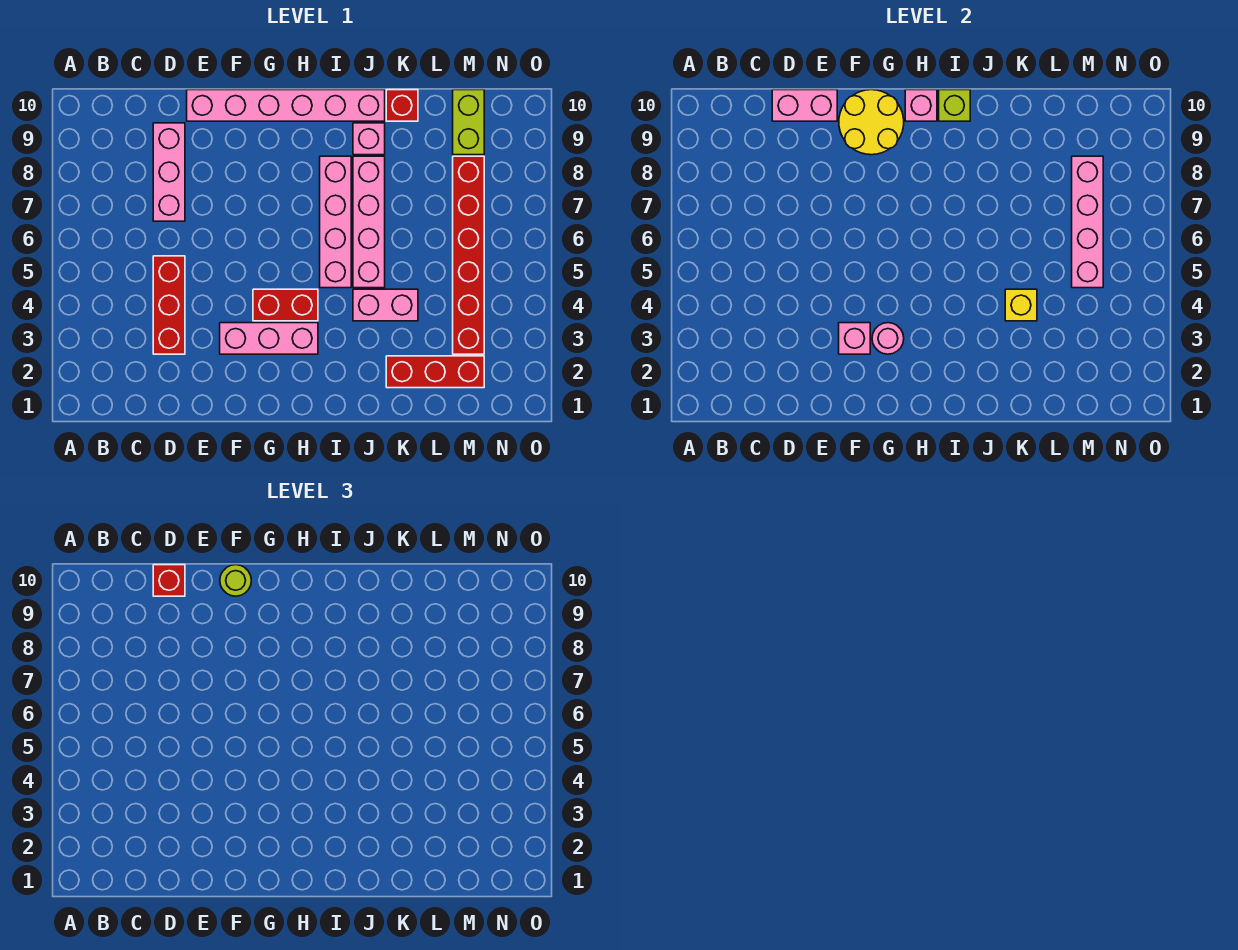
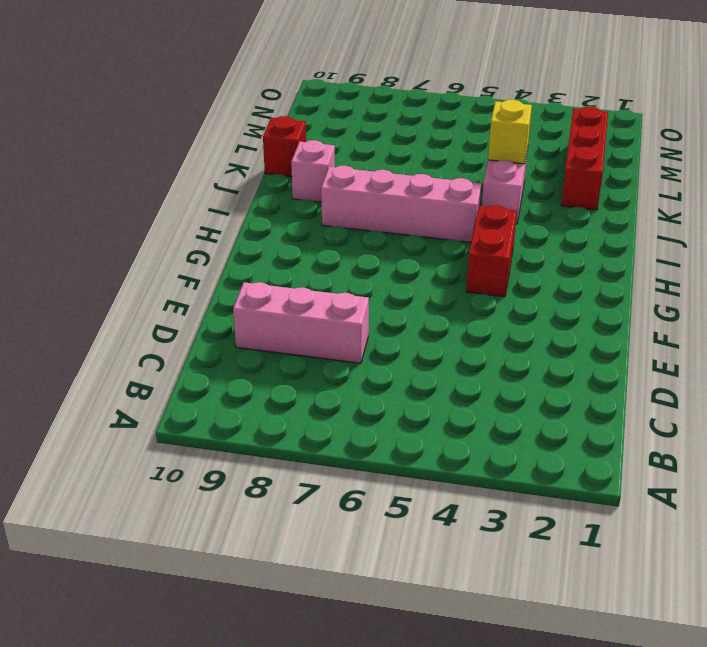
none -> red 1x3 brick [153,256,185,354]
none -> pink 1x6 brick [187,90,385,121]
none -> pink 1x3 brick [220,323,318,354]

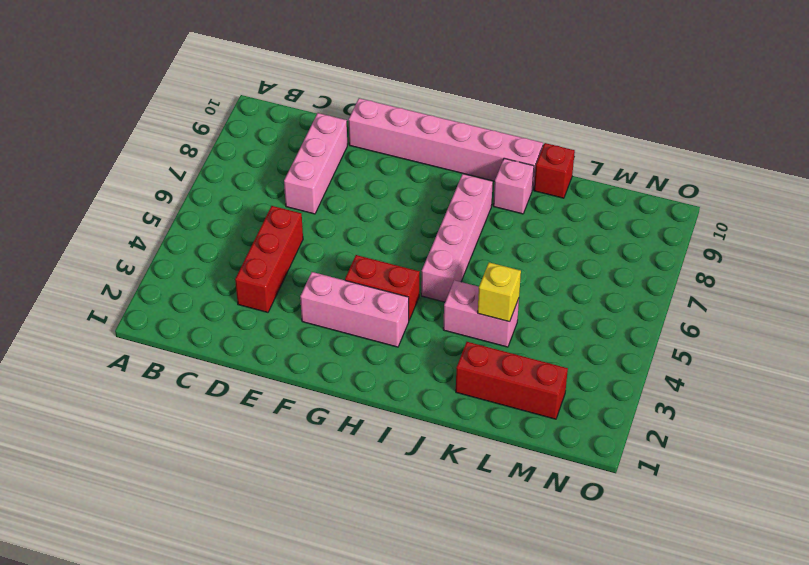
none -> pink 1x4 brick [353,156,385,288]
none -> red 1x6 brick [453,156,484,354]
none -> lime 1x2 brick [453,90,484,155]

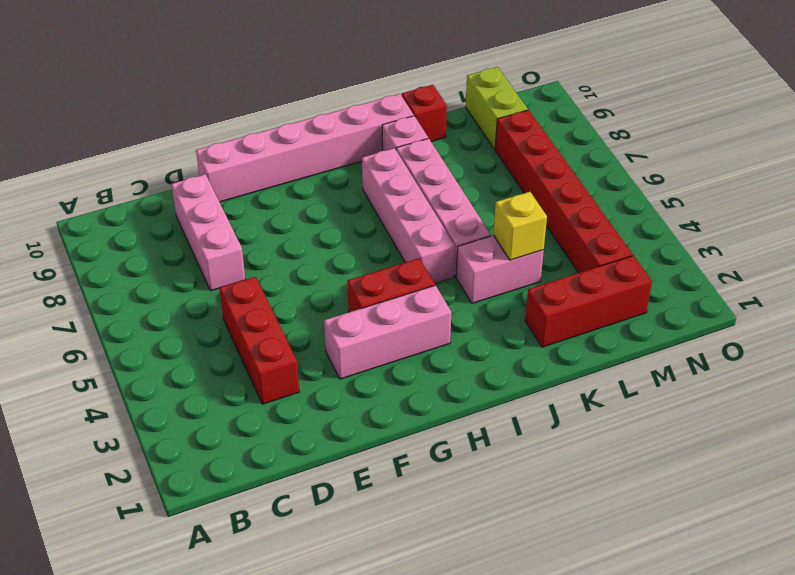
none -> pink 1x2 brick [772,90,837,121]
none -> pink 1x1 brick [839,323,870,354]
none -> yellow 2x2 round brick [839,90,904,155]

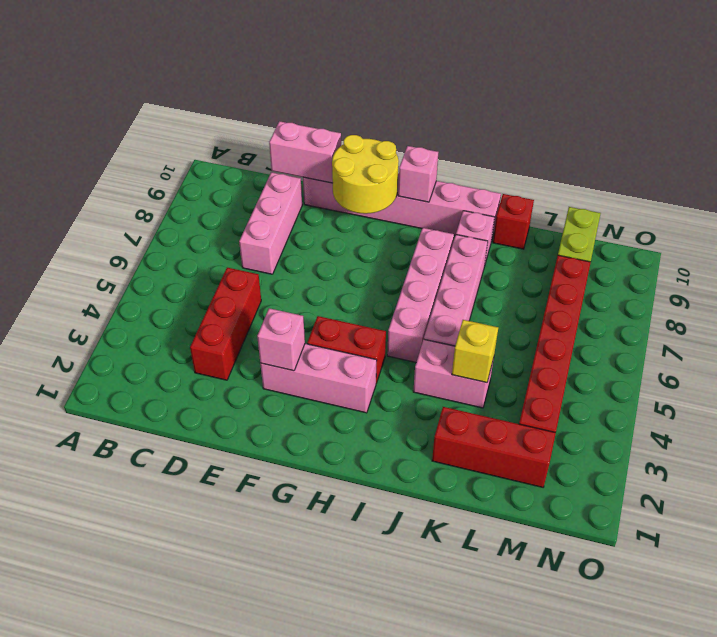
none -> pink 1x1 round brick [872,323,904,354]
none -> lime 1x1 brick [939,90,970,121]
none -> pink 1x4 brick [1072,156,1103,288]

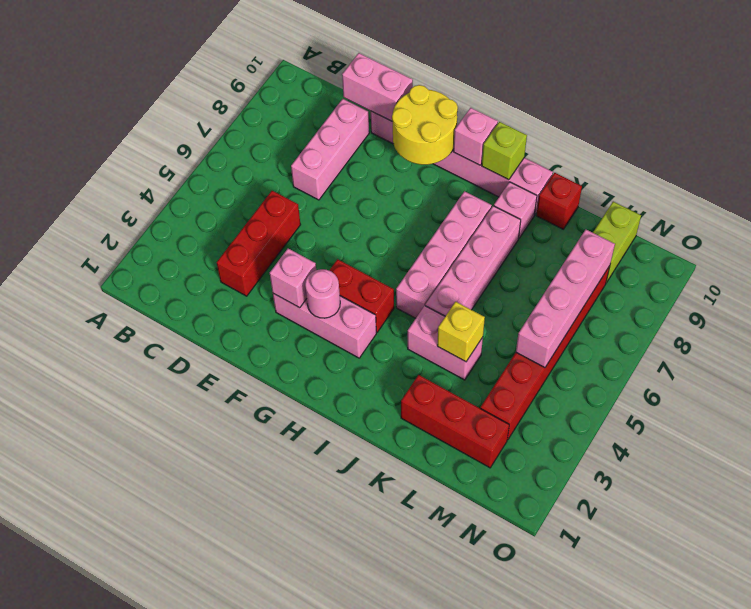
none -> red 1x1 brick [153,565,185,596]
none -> lime 1x1 round brick [220,565,251,596]

